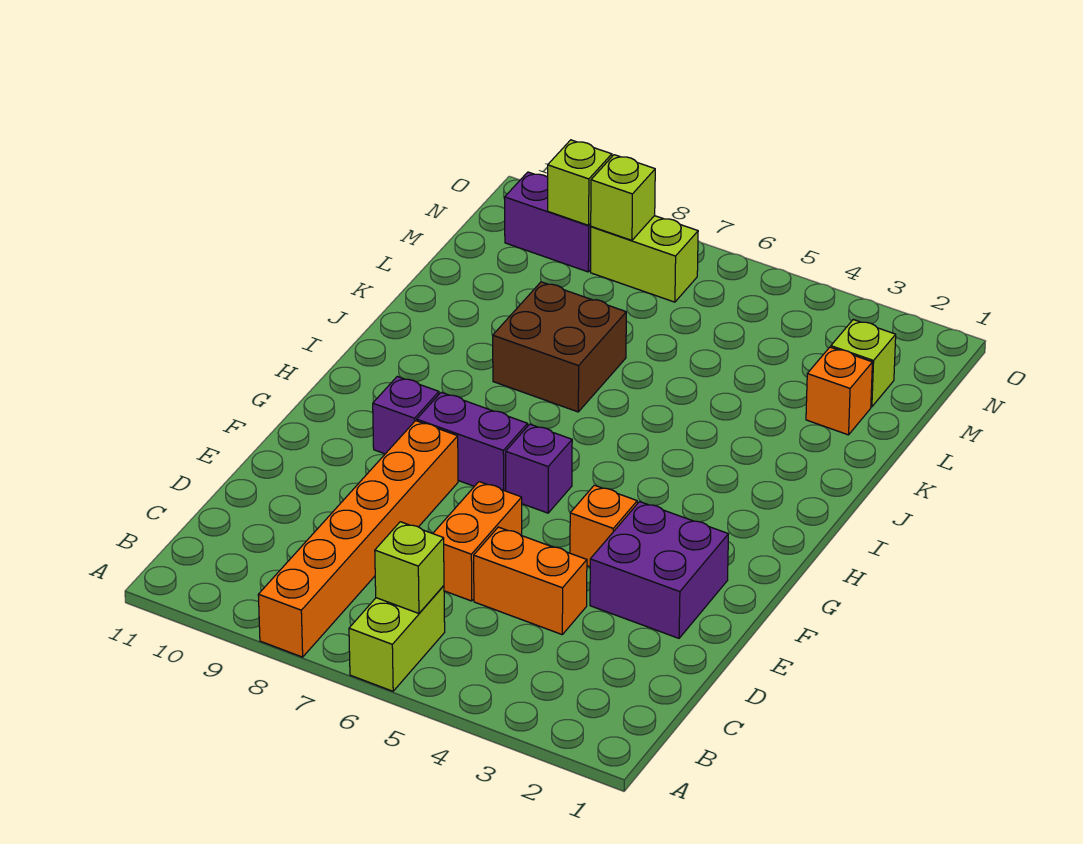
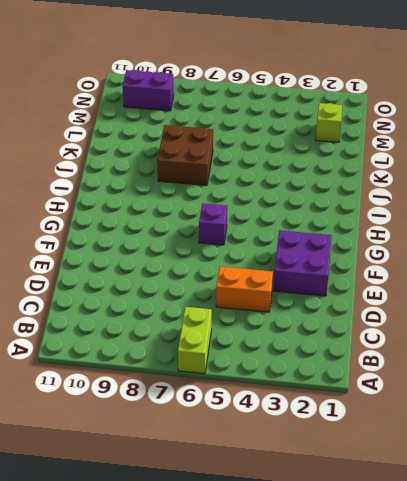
none -> orange 1x6 brick [258,421,458,657]
none -> orange 1x2 brick [433,482,522,601]
none -> orange 1x1 brick [570,485,637,567]

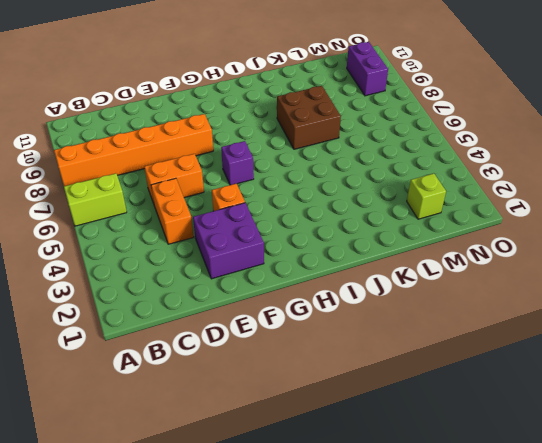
none -> purple 1x2 brick [417,392,528,491]
none -> purple 1x1 brick [373,377,439,454]
none -> orange 1x1 brick [806,347,872,435]

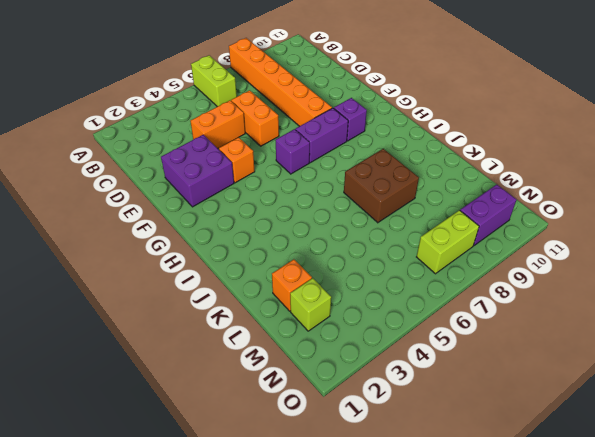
none -> lime 1x1 brick [375,522,444,613]
none -> lime 1x1 brick [591,155,655,240]
none -> lime 1x1 brick [548,140,612,225]

